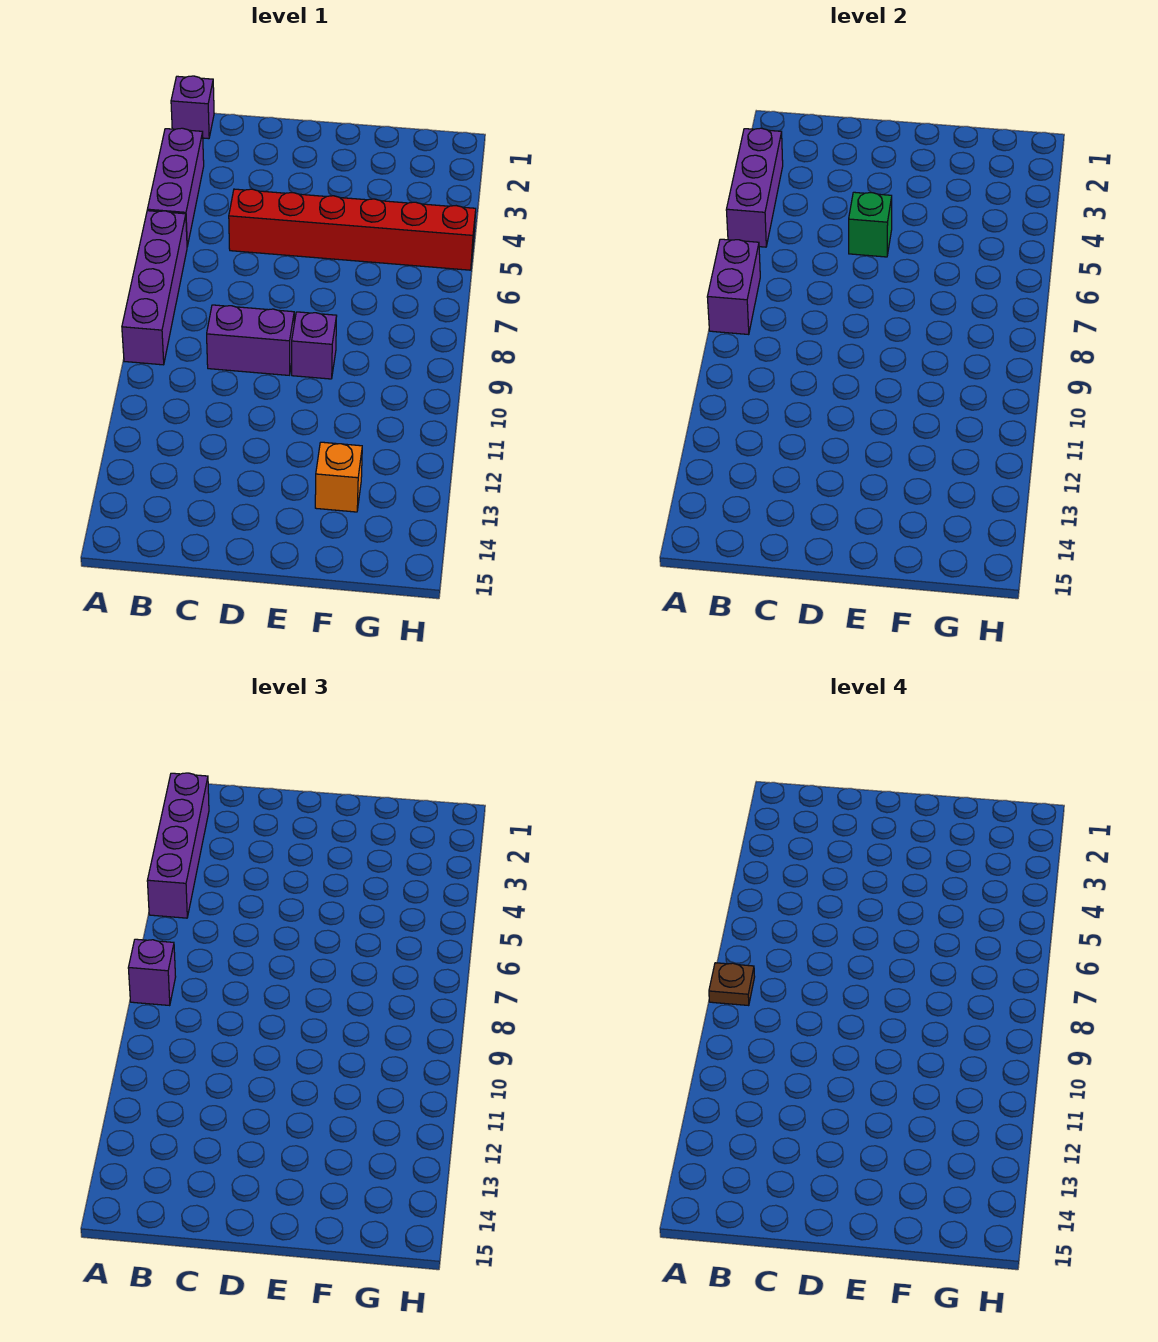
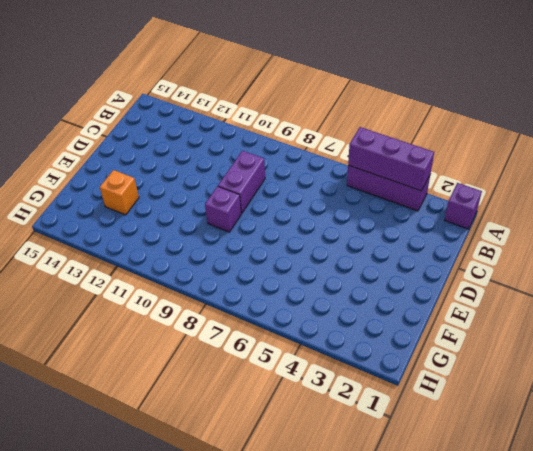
none -> purple 1x4 brick [122,211,187,365]
none -> red 1x6 brick [229,189,476,270]
none -> purple 1x2 brick [707,239,760,335]

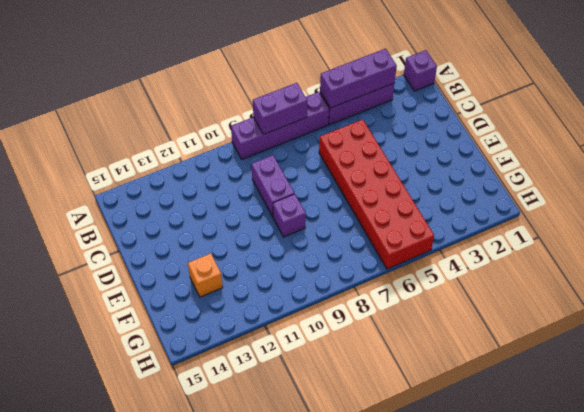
red 2x6 brick [319,119,434,269] -> red 1x6 brick [229,189,476,270]
none -> green 1x1 brick [849,192,892,257]
none -> purple 1x4 brick [147,773,209,918]
none -> purple 1x1 brick [128,939,176,1006]

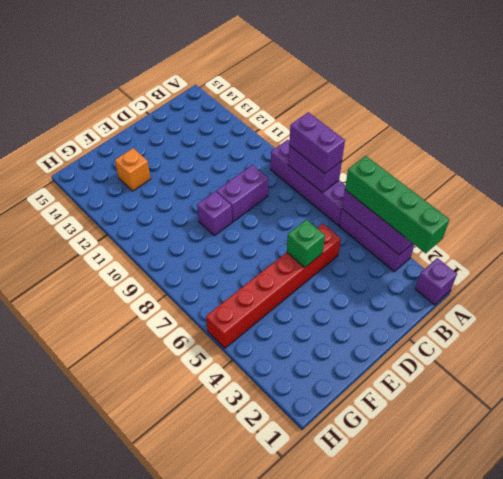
green 1x4 brick [345,156,450,254] -> purple 1x4 brick [147,773,209,918]
purple 1x2 brick [289,112,345,173] -> purple 1x1 brick [128,939,176,1006]
none -> brown 1x1 plate [709,963,755,1006]

